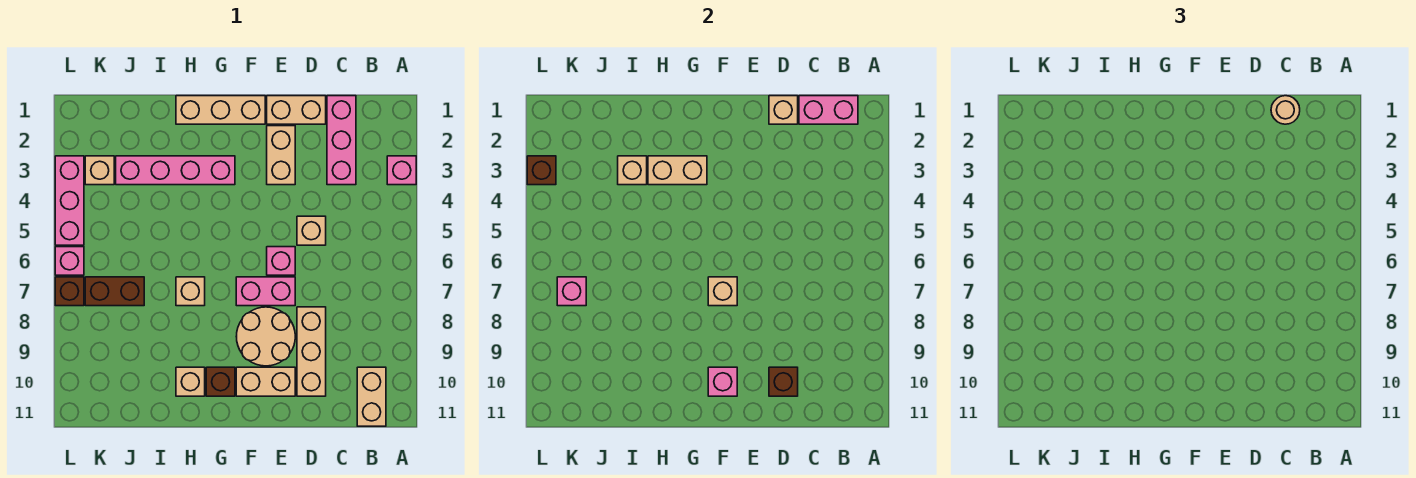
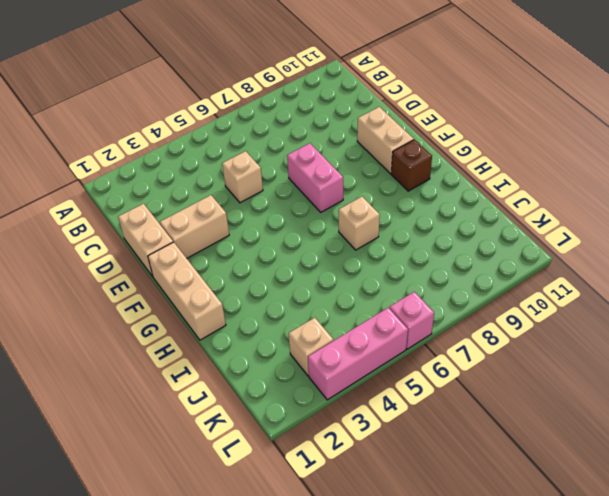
none -> pink 1x1 brick [387,156,416,185]
none -> tan 1x2 brick [357,367,386,426]
none -> pink 1x3 brick [327,96,356,185]
none -> tan 1x3 brick [297,307,326,396]

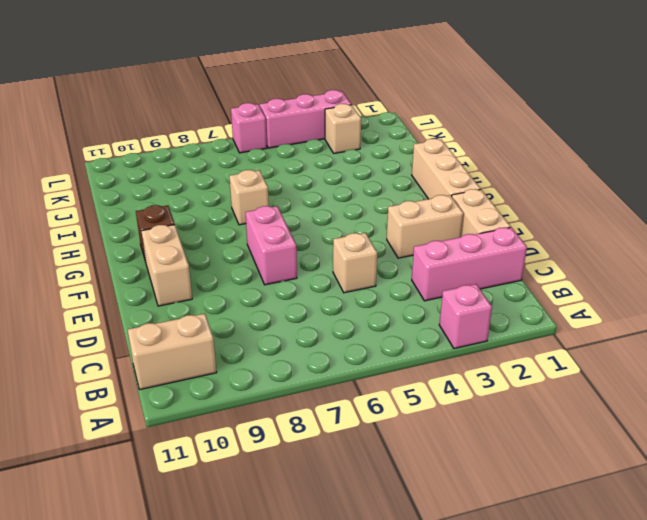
none -> tan 1x3 brick [297,307,326,396]
none -> pink 1x1 brick [267,247,295,275]
none -> tan 2x2 round brick [236,307,295,366]
none -> pink 1x4 brick [116,156,235,185]

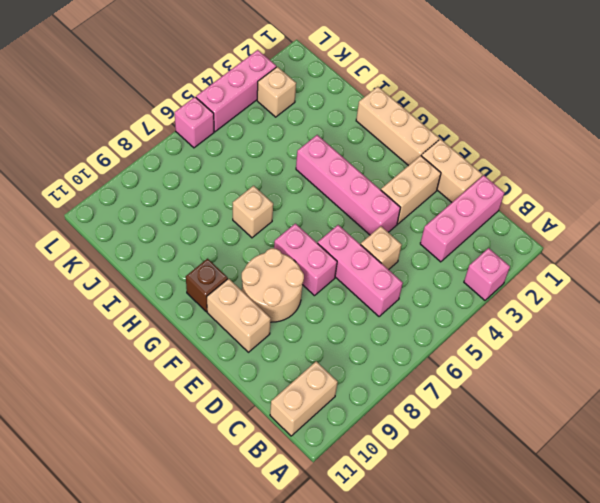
pink 1x3 brick [318,225,403,317] -> pink 1x1 brick [267,247,295,275]
pink 1x4 brick [296,135,400,235] -> pink 1x4 brick moved to [116,156,235,185]
none -> tan 1x3 brick [297,307,326,396]
none -> tan 1x1 brick [176,367,205,396]
none -> brown 1x2 brick [85,277,144,306]
none -> brown 1x1 brick [55,277,84,306]

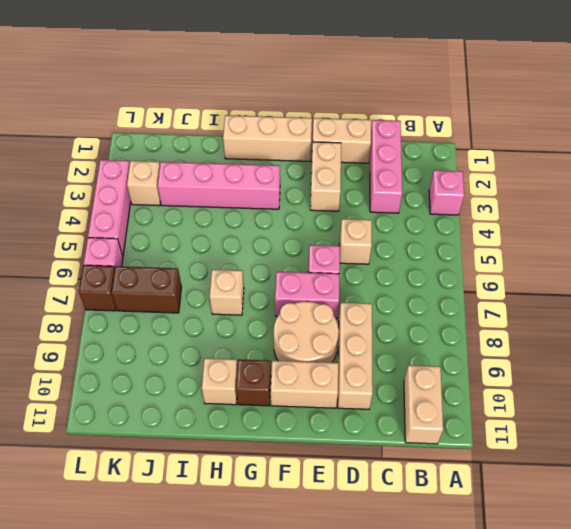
none -> pink 1x2 brick [799,96,858,124]
none -> tan 1x1 brick [769,96,798,124]
none -> brown 1x1 brick [769,367,798,396]
none -> tan 1x1 brick [708,277,737,306]

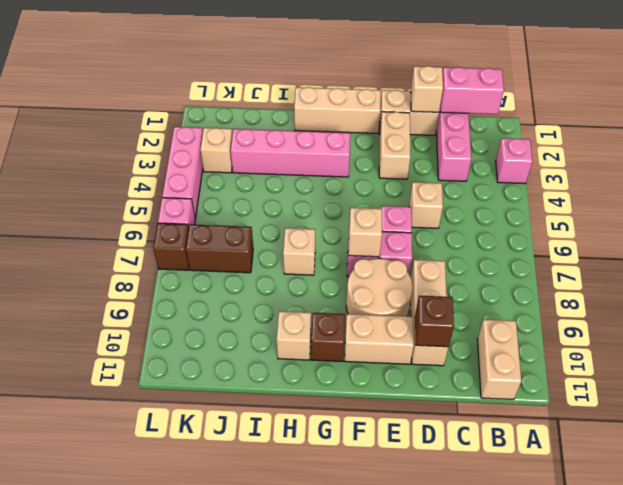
none -> pink 1x1 brick [708,367,737,396]
none -> tan 1x2 brick [648,156,707,185]
none -> tan 1x1 brick [618,156,647,185]
none -> pink 1x1 brick [557,277,586,306]

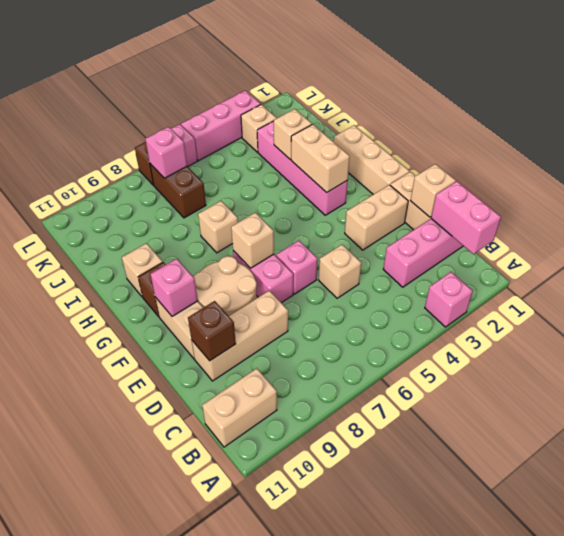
none -> brown 1x1 brick [527,156,556,185]
none -> tan 1x1 round brick [1271,96,1300,124]

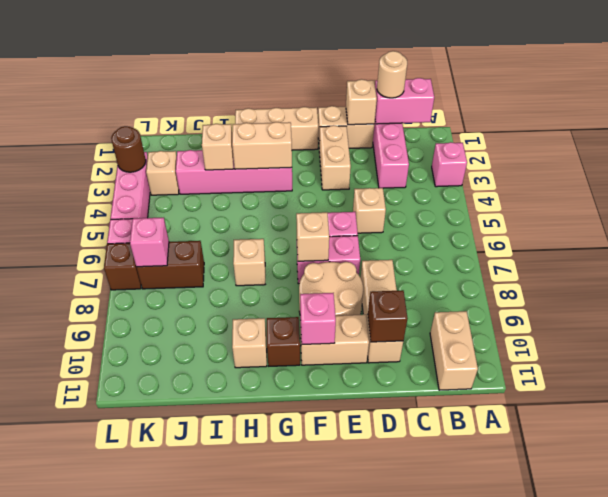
brown 1x1 round brick [111,126,146,172] -> brown 1x1 brick [527,156,556,185]

